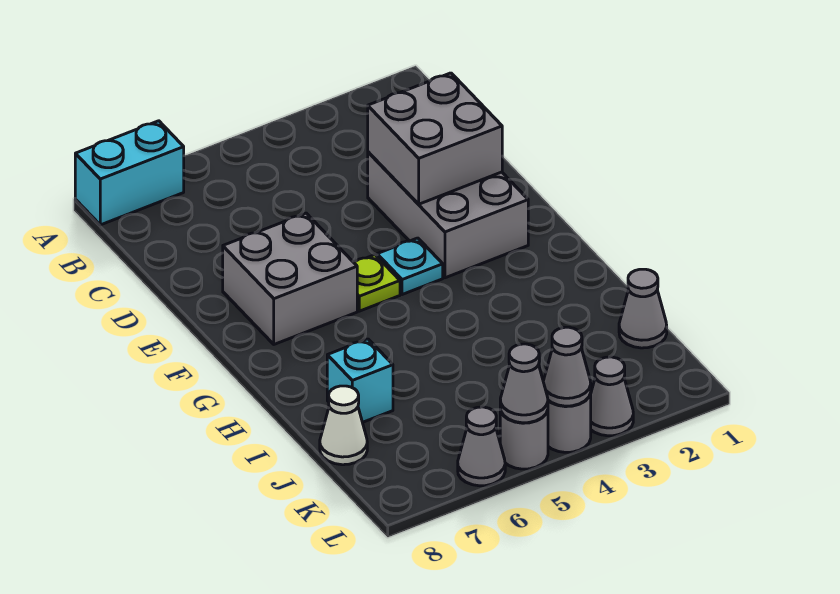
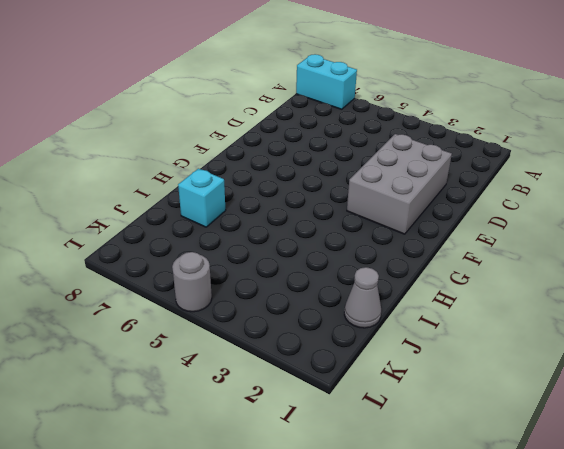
none -> grey 2x2 brick [223,213,357,344]
none -> cyan 1x1 plate [377,238,443,295]
none -> lime 1x1 plate [354,255,400,311]

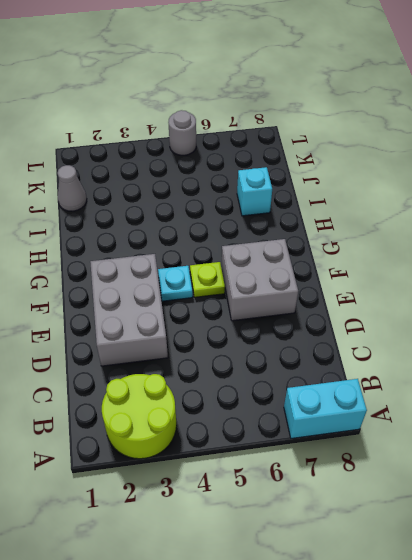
lime 2x2 round brick [102,374,177,459] -> none
none -> white 1x1 cone [320,386,367,465]
none -> grey 1x1 cone [591,357,633,436]
none -> grey 1x1 round brick [548,393,591,452]

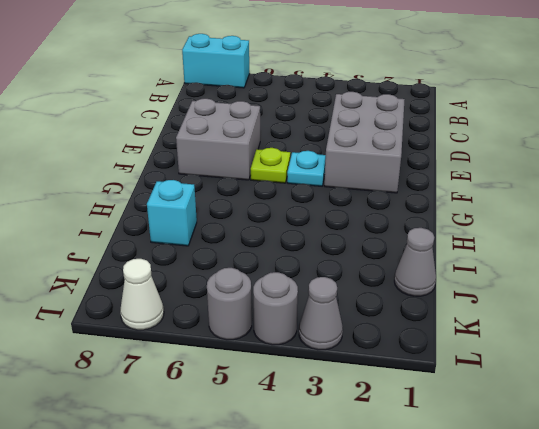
white 1x1 cone [120,259,164,330] -> white 1x1 cone moved to [320,386,367,465]
none -> grey 1x1 cone [458,407,505,486]
none -> grey 2x2 brick [368,73,502,204]
none -> grey 1x1 cone [543,327,591,406]

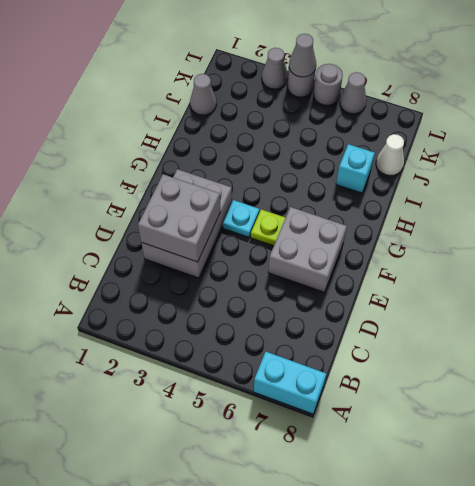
none -> grey 1x1 cone [500,344,548,423]

